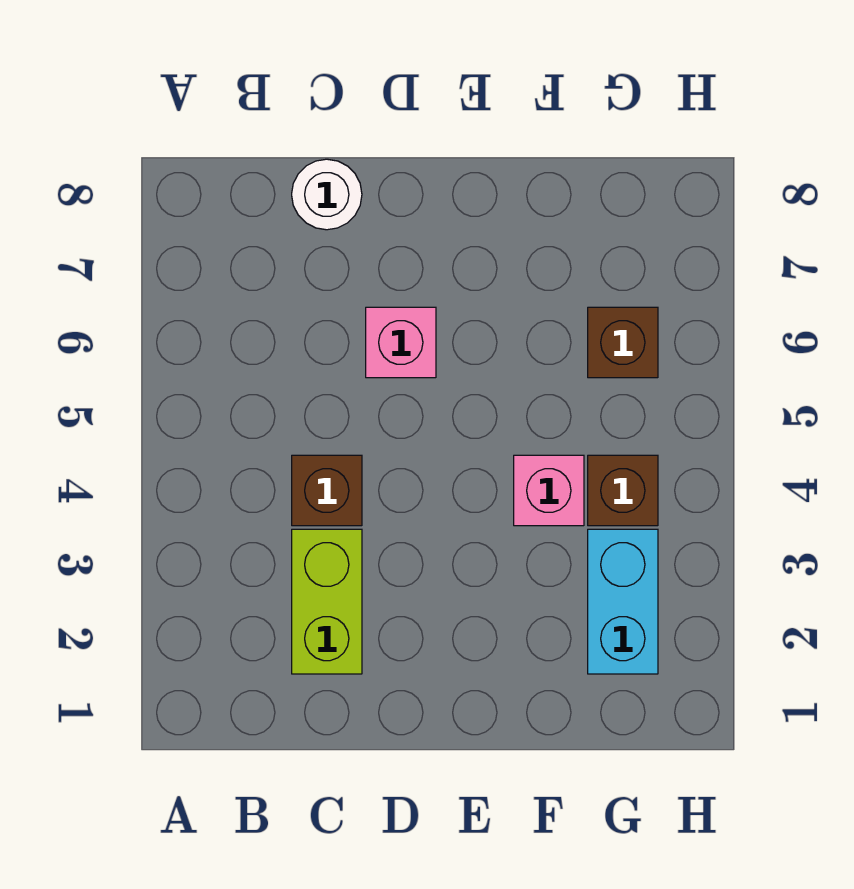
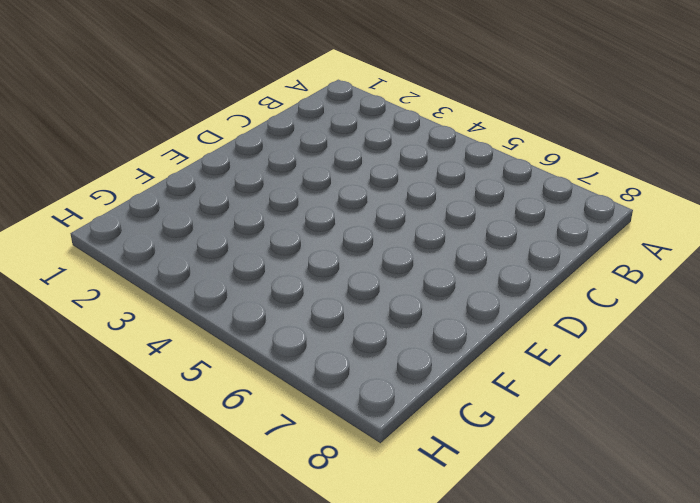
none -> lime 1x2 brick [292,529,362,674]
none -> brown 1x1 brick [292,455,362,526]

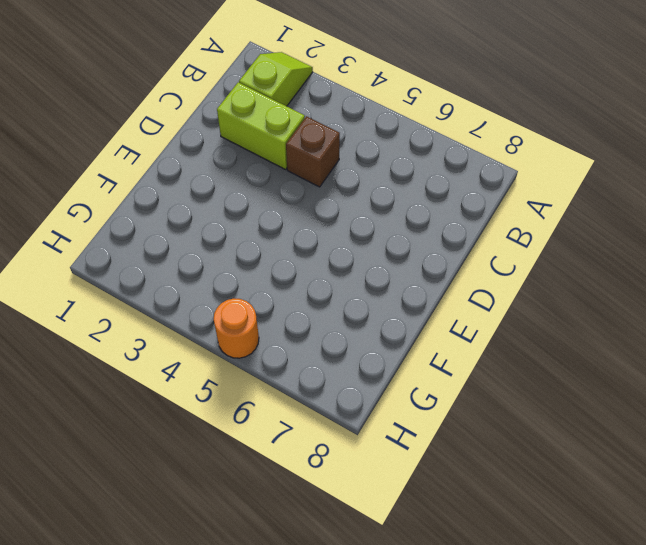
lime 1x2 slope [239,52,313,106] -> none
orange 1x1 round brick [214,299,259,358] -> none
none -> white 1x1 round brick [292,159,362,230]
none -> pink 1x1 brick [366,307,436,378]

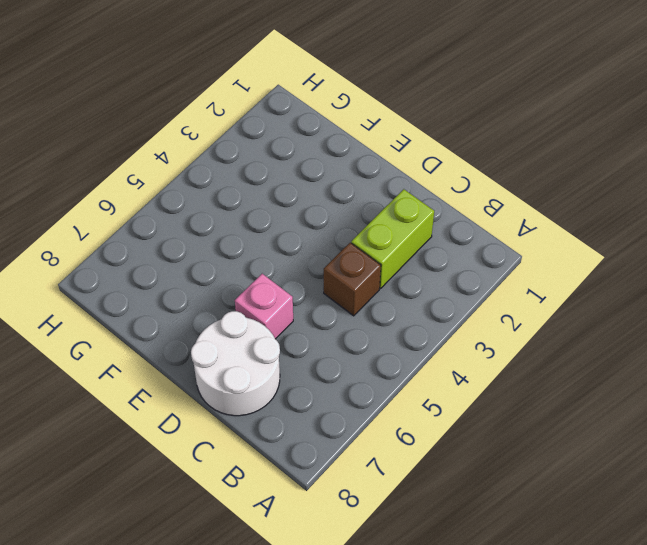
white 2x2 round brick [191,311,280,416] -> white 1x1 round brick [292,159,362,230]
none -> pink 1x1 brick [514,455,584,526]
none -> cyan 1x2 brick [588,529,658,674]

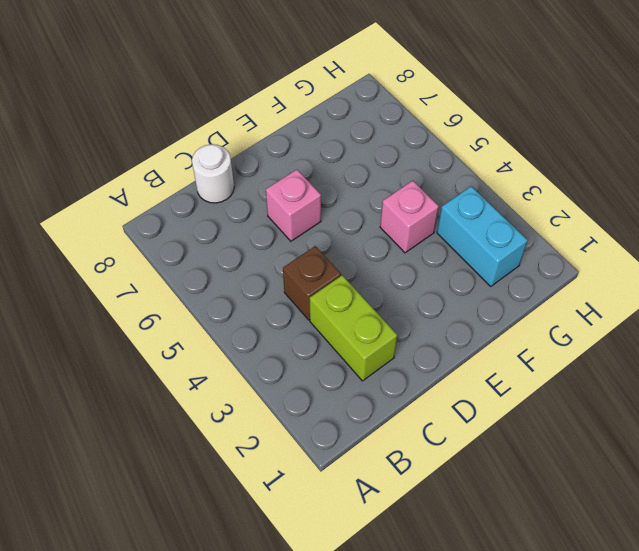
none -> brown 1x1 brick [588,455,658,526]
none -> brown 1x1 brick [588,307,658,378]

